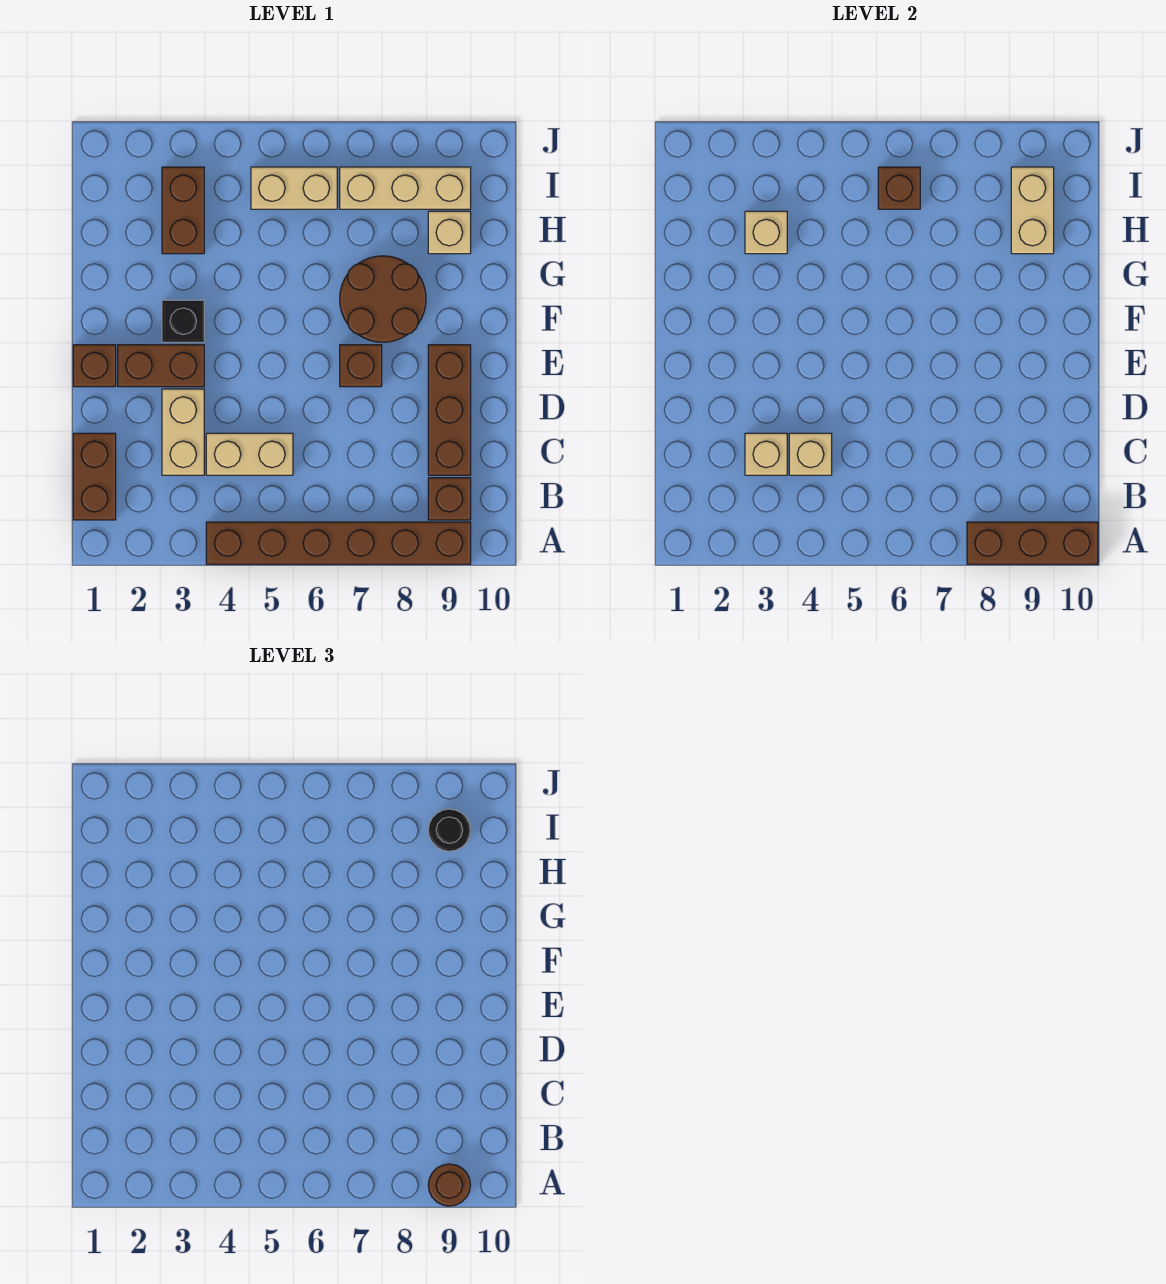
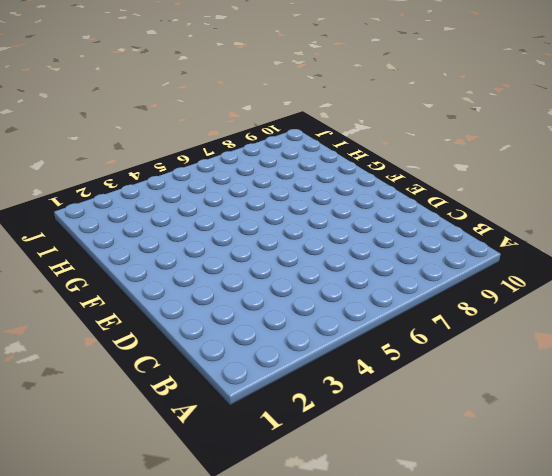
none -> brown 1x6 brick [206,522,471,564]
none -> brown 1x2 brick [73,433,116,520]
none -> brown 1x1 brick [428,478,471,520]

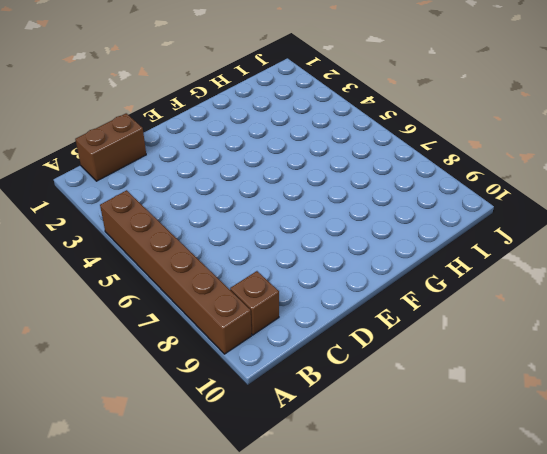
none -> tan 1x2 brick [162,389,204,475]
none -> tan 1x2 brick [206,433,293,475]
none -> brown 1x3 brick [428,345,471,475]

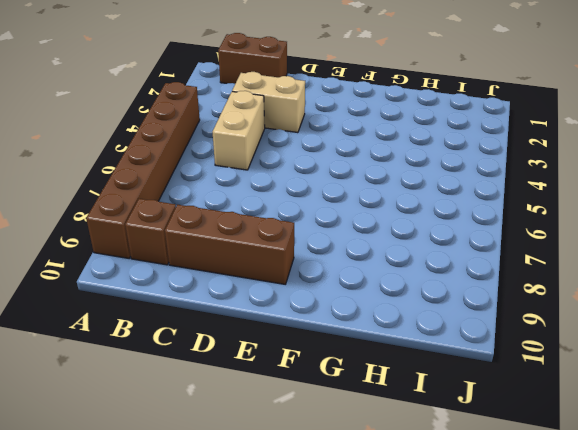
none -> brown 1x1 brick [73,345,116,387]
none -> brown 1x2 brick [118,345,204,387]
none -> brown 1x1 brick [340,345,382,387]

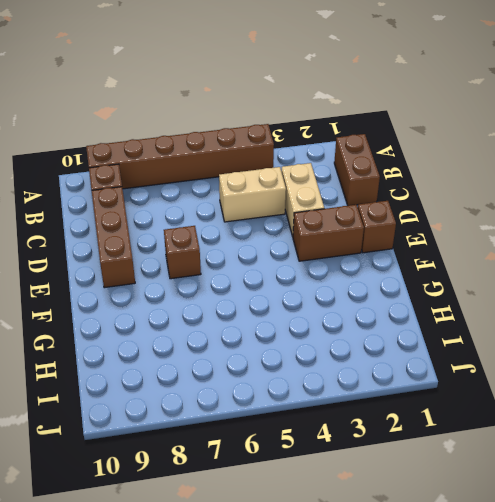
none -> black 1x1 brick [162,300,204,342]
none -> brown 2x2 round brick [340,256,426,342]
none -> brown 1x2 brick [162,167,204,254]

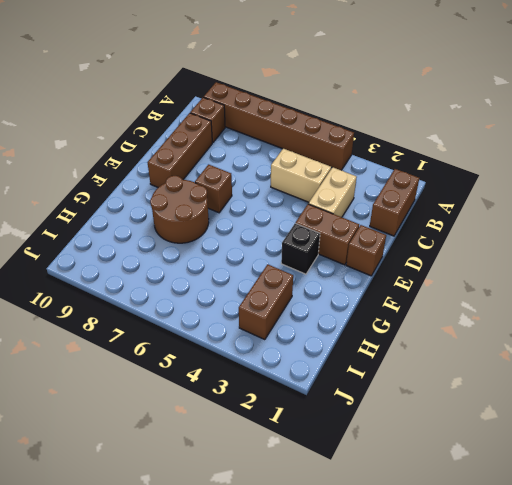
none -> tan 1x1 brick [428,211,471,254]
none -> tan 1x2 brick [251,167,337,209]
none -> tan 1x3 brick [340,167,471,209]

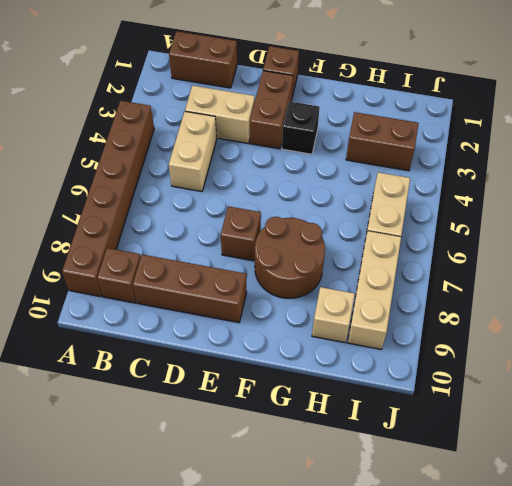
none -> brown 1x3 brick [967,522,1098,564]
none -> tan 1x1 brick [745,433,787,475]
none -> tan 1x1 brick [789,433,832,475]

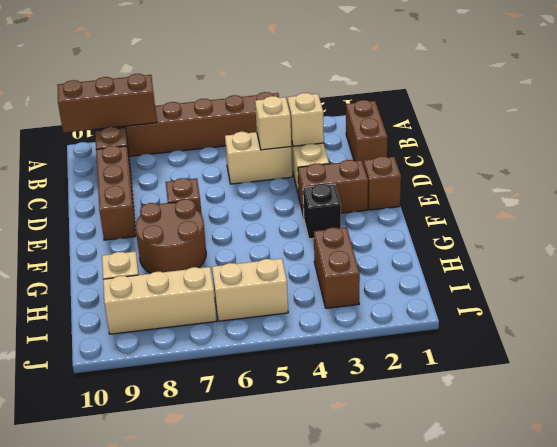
none -> tan 1x1 brick [745,211,787,254]
none -> tan 1x2 brick [1011,167,1054,254]
none -> brown 1x1 brick [878,167,920,209]

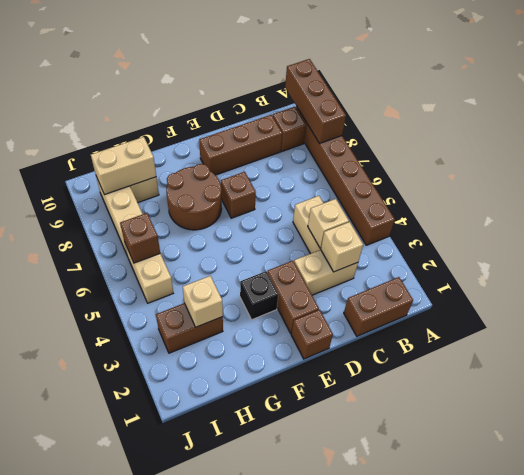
none -> brown 1x1 round brick [428,1164,470,1206]
none -> black 1x1 round brick [428,809,470,851]

